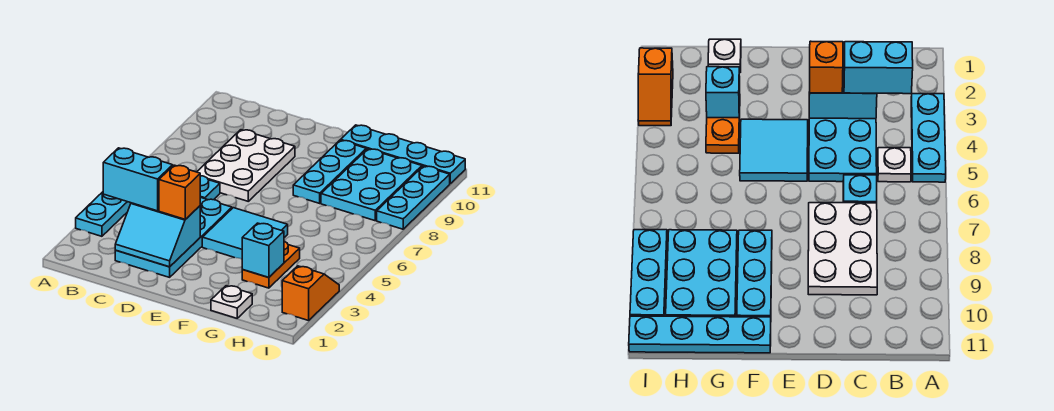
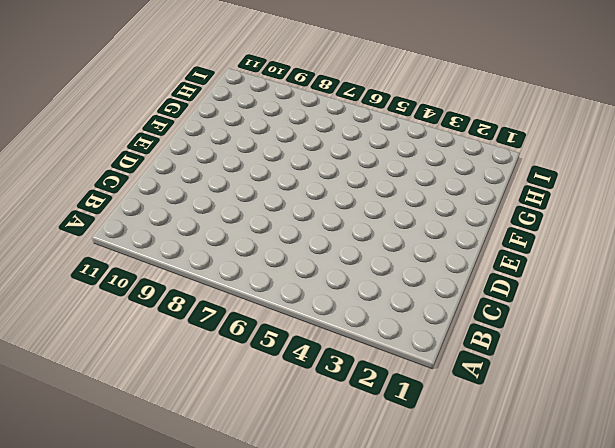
none -> cyan 1x3 plate [76,192,131,236]
none -> white 1x1 plate [878,148,911,182]
none -> cyan 2x4 plate [115,197,232,277]

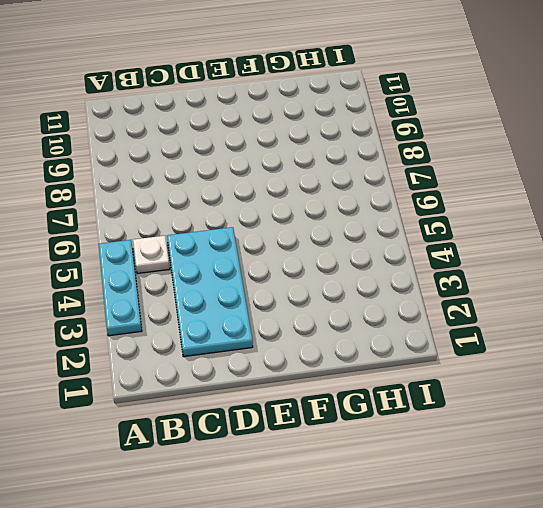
none -> cyan 1x1 plate [200,176,220,200]
none -> white 2x3 plate [197,130,295,201]
none -> cyan 2x2 tile [202,208,288,259]

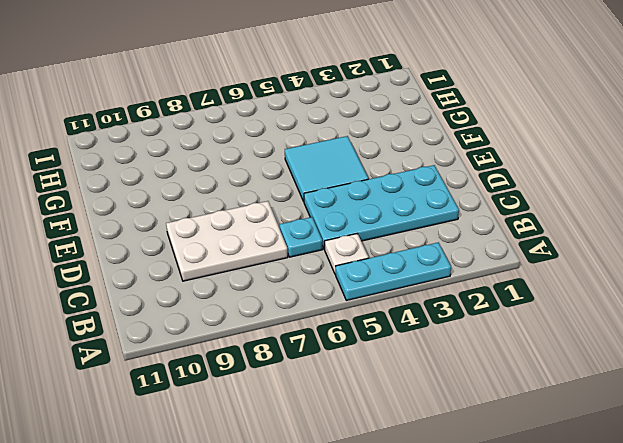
none -> cyan 1x3 plate [293,140,366,203]
none -> cyan 1x4 plate [341,125,465,183]
none -> white 1x1 plate [211,286,252,318]

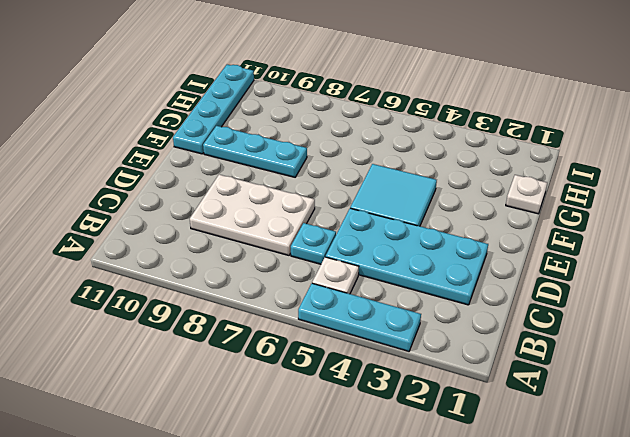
none -> orange 1x2 plate [242,242,300,288]
none -> cyan 2x3 plate [321,149,422,221]
none -> orange 1x2 slope [282,266,339,320]

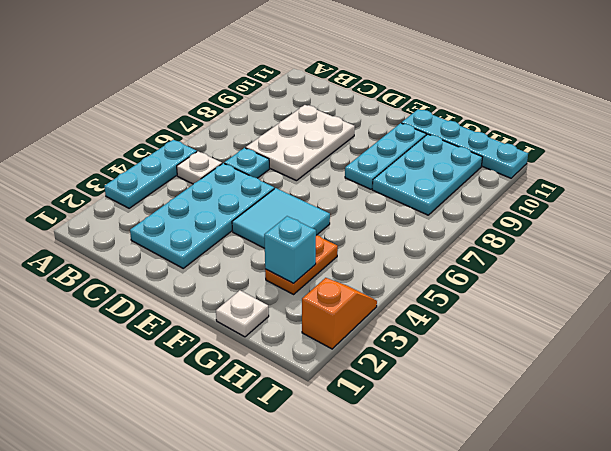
none -> cyan 1x3 plate [377,166,450,229]
none -> cyan 2x2 slope [115,203,200,267]
none -> cyan 1x2 brick [103,148,173,211]

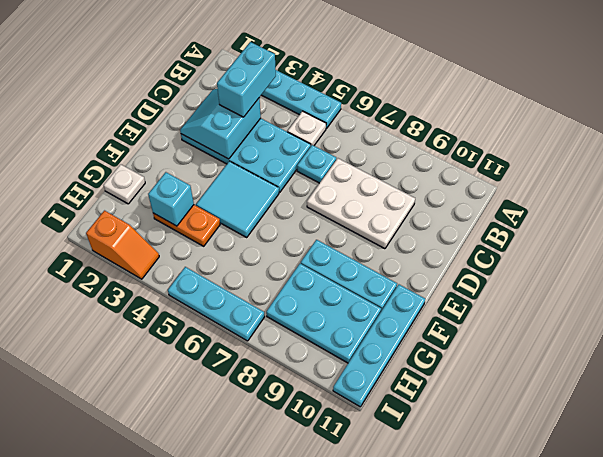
cyan 1x3 plate [168,267,265,341] -> cyan 1x3 plate moved to [377,166,450,229]
none -> orange 1x1 brick [159,165,200,219]

